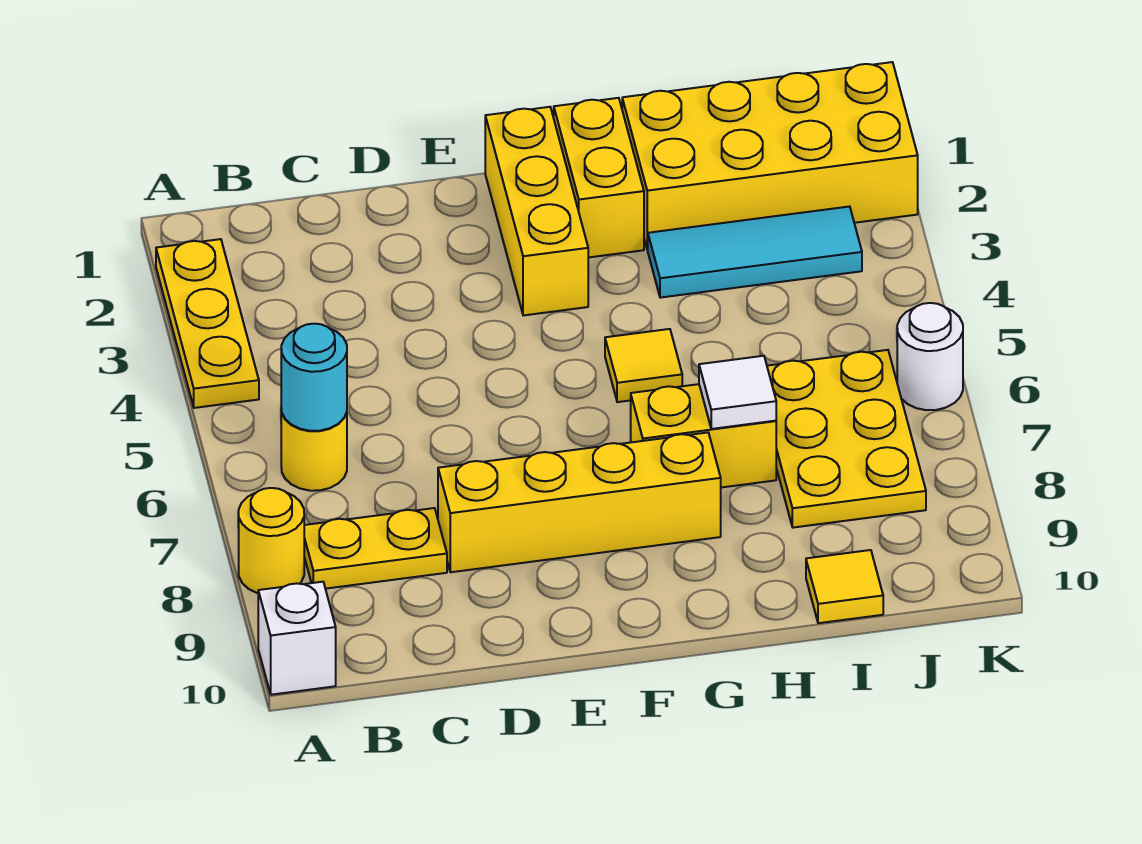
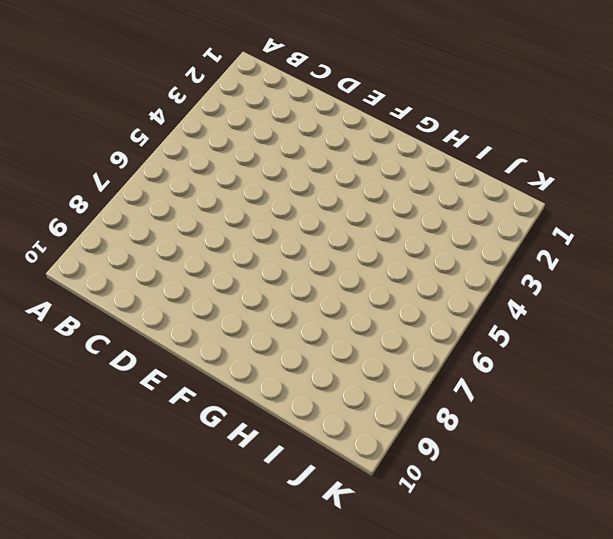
none -> yellow 1x3 plate [156,239,259,408]
none -> yellow 1x1 round brick [239,488,304,593]
none -> white 1x1 brick [258,582,336,695]

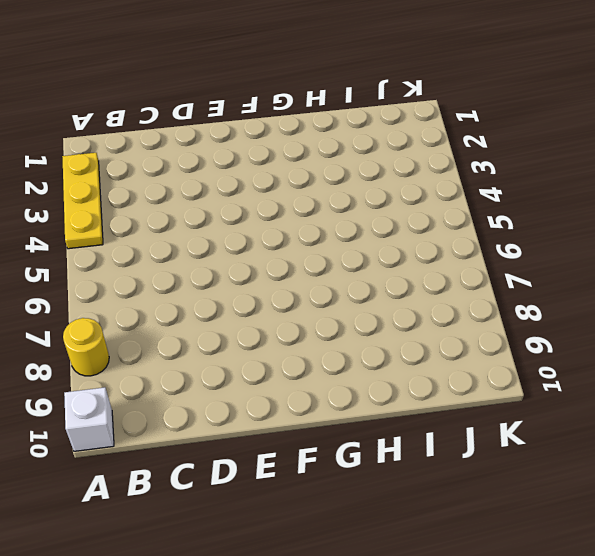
none -> yellow 1x1 round brick [281,409,347,491]
none -> yellow 1x2 plate [304,508,447,589]
none -> yellow 1x4 brick [438,432,721,572]

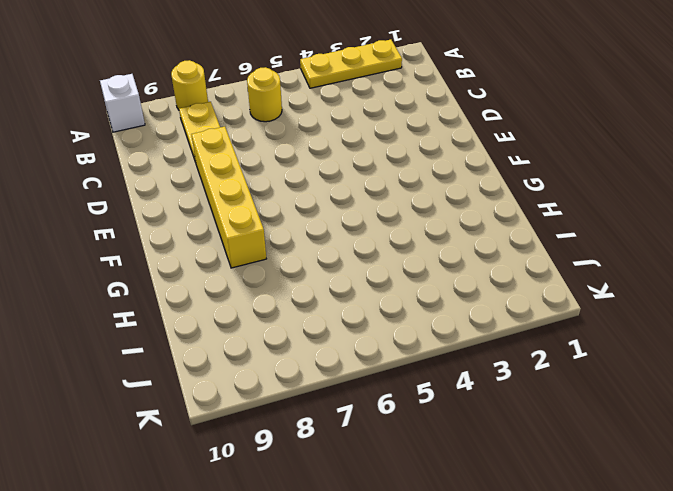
none -> yellow 1x3 brick [485,107,588,315]
none -> yellow 1x2 brick [554,98,644,258]
none -> yellow 1x1 tile [605,329,682,402]

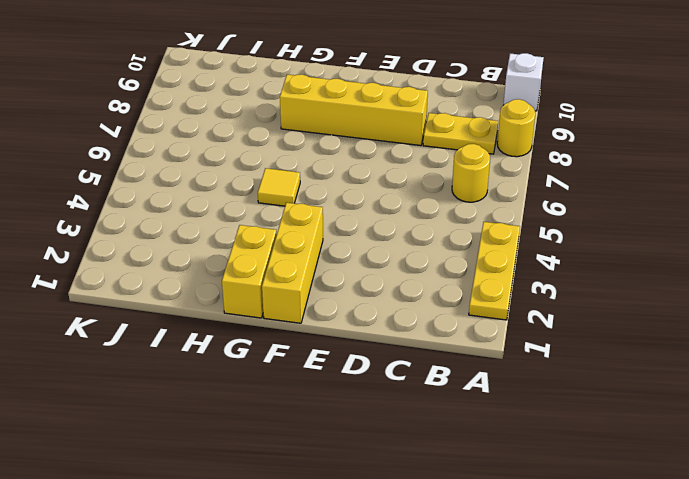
none -> yellow 1x2 brick [631,384,776,487]
none -> yellow 2x4 brick [622,62,918,249]
none -> cyan 1x3 tile [647,206,862,298]

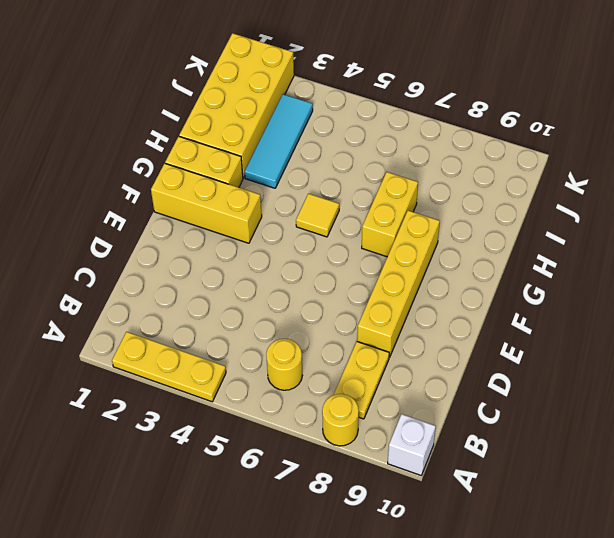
none -> yellow 2x3 plate [767,350,926,528]
none -> yellow 1x1 tile [806,550,883,623]
none -> white 1x1 round brick [897,303,963,410]

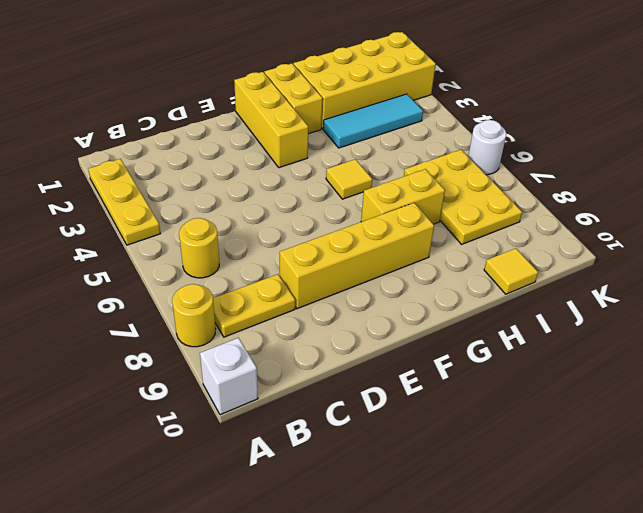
none -> cyan 1x1 round brick [281,324,347,431]
none -> white 1x1 tile [699,356,776,429]

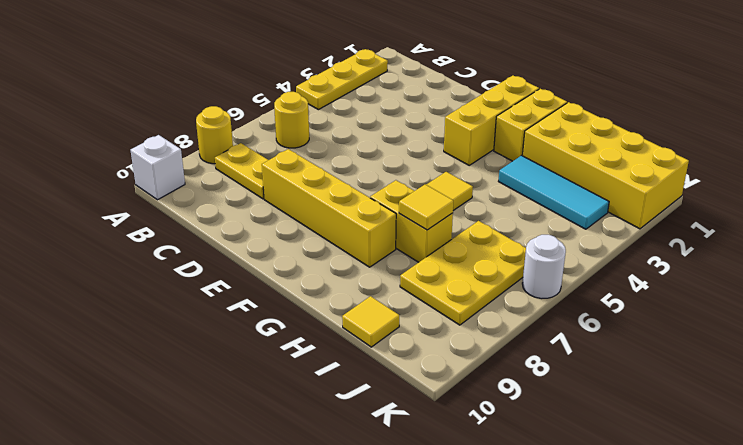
yellow 1x1 tile [399,184,453,230] -> white 1x1 tile [699,356,776,429]
none -> cyan 1x1 round brick [281,324,347,431]

